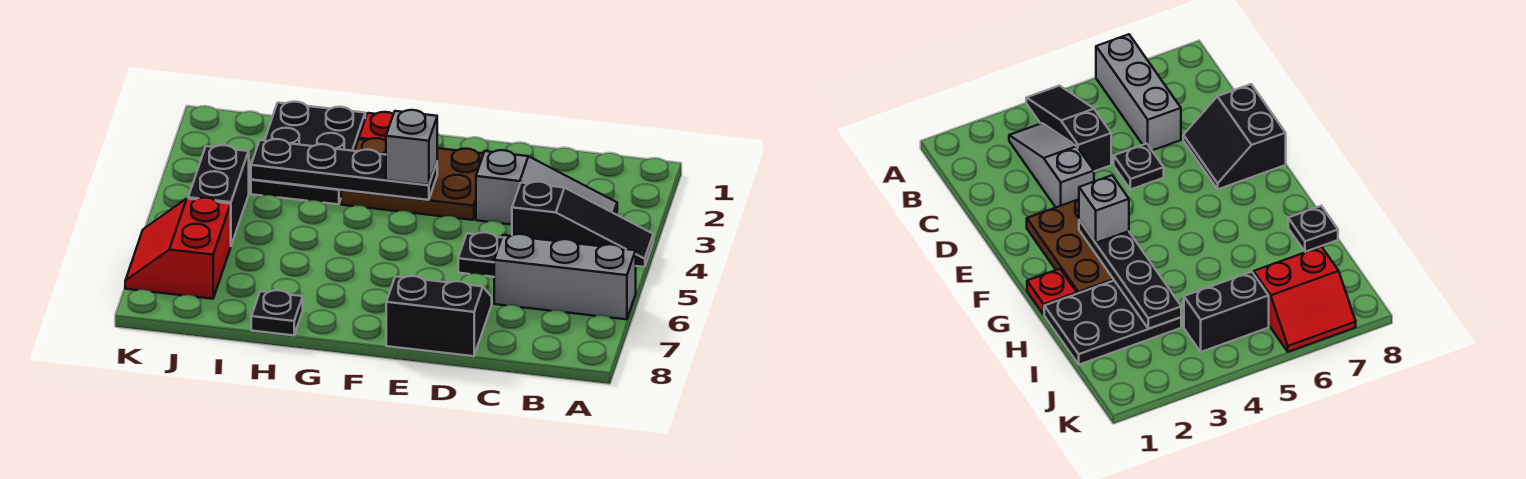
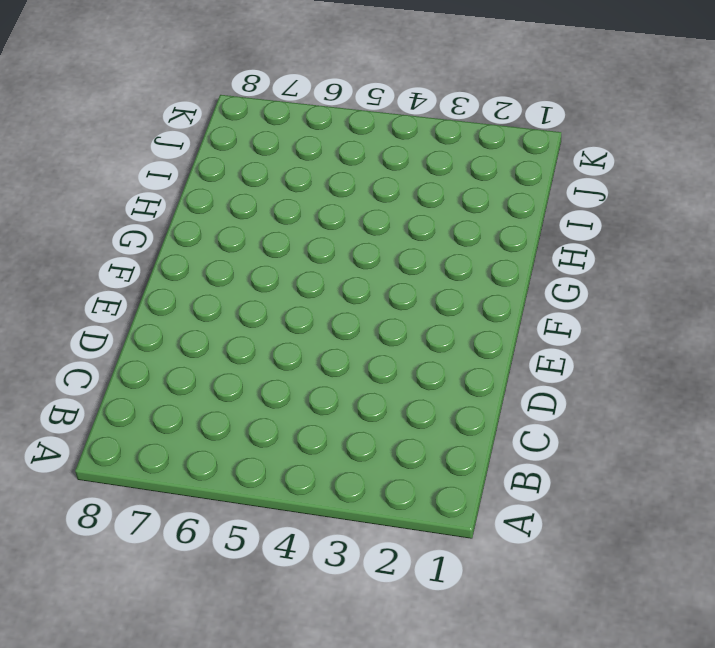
none -> black 1x3 slope [512,182,653,267]
none -> grey 1x3 brick [494,234,636,319]
none -> grey 1x3 slope [476,150,617,224]

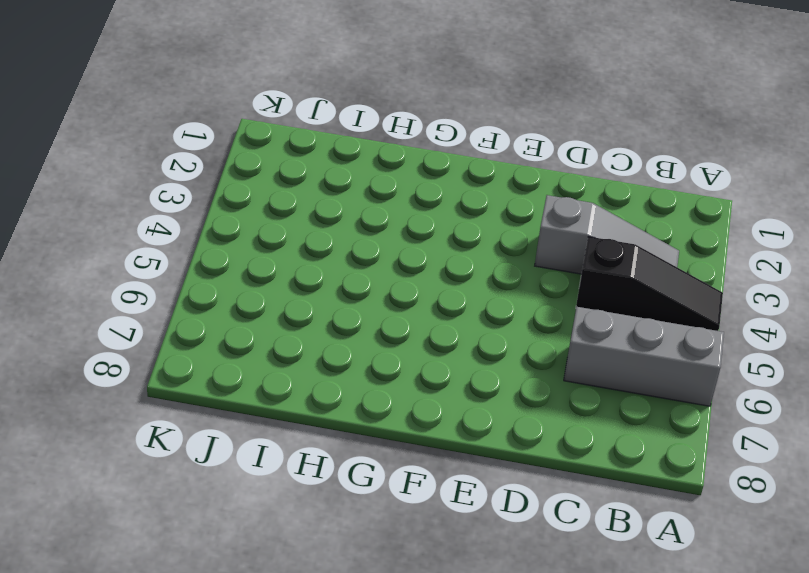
none -> black 1x1 plate [458,232,502,277]
none -> black 2x2 slope [386,276,492,356]
none -> brown 2x3 plate [341,138,483,220]

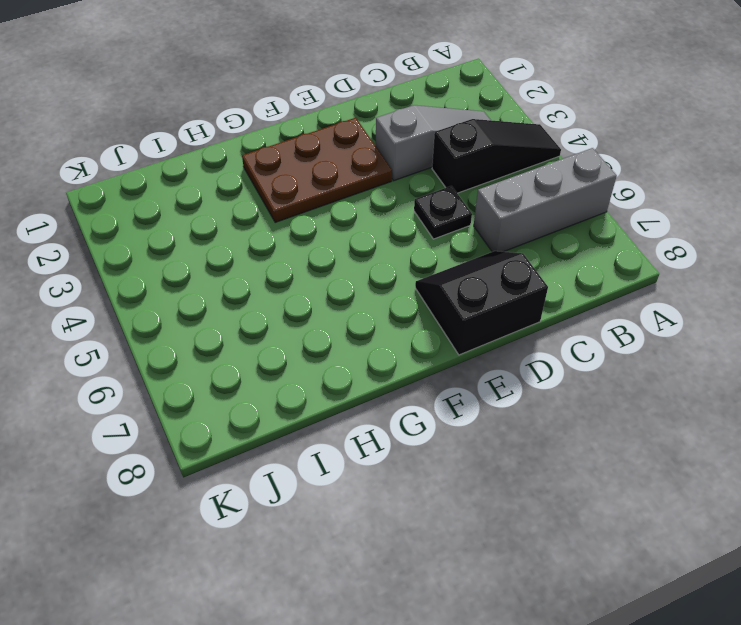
none -> red 1x1 plate [359,112,393,141]
none -> black 2x3 plate [251,102,365,204]
none -> black 1x1 plate [251,290,303,335]

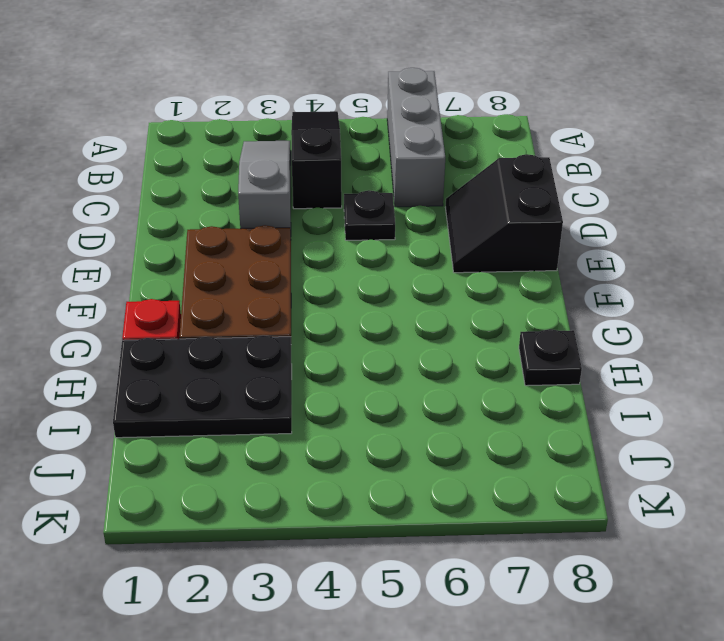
none -> black 1x2 brick [188,145,249,245]
none -> red 2x2 slope [125,198,231,299]
none -> black 1x4 plate [251,139,437,200]

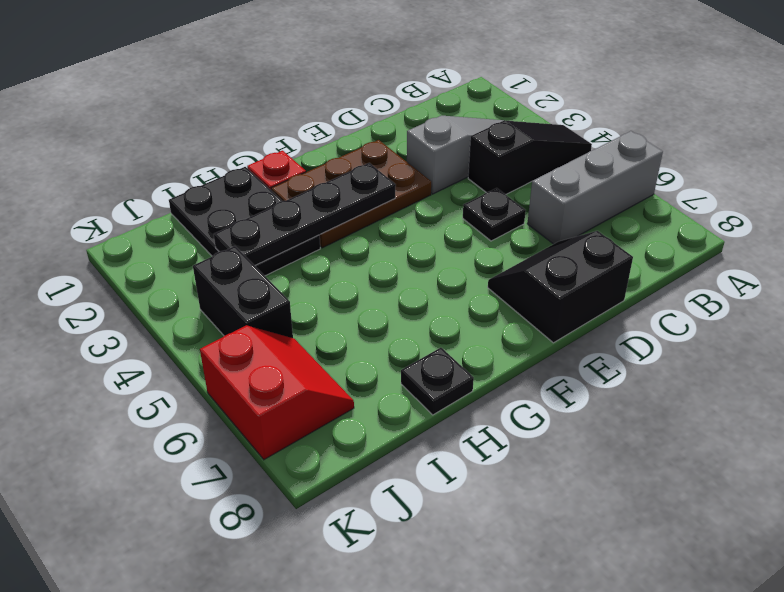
red 2x2 slope [200,325,354,460] -> red 2x2 slope turned to [125,198,231,299]
none -> grey 1x1 brick [386,110,437,185]

